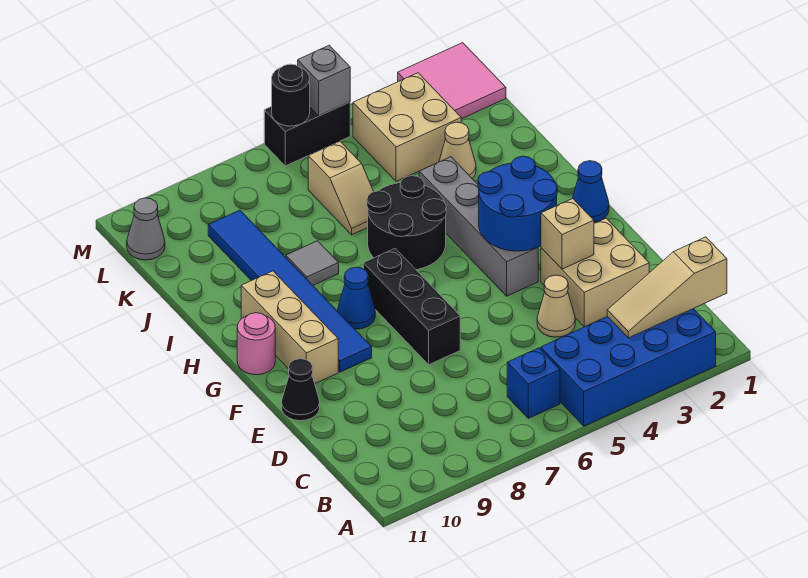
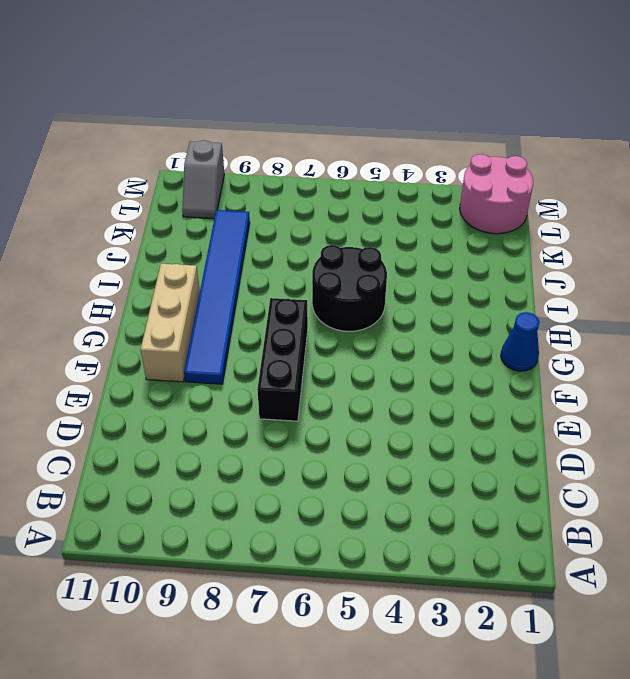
pink 2x2 round brick [460,154,533,234] -> pink 2x2 tile [398,43,506,119]
grey 1x2 slope [182,140,224,219] -> none
none -> blue 2x4 brick [541,309,716,426]
none -> blue 1x1 brick [507,348,560,418]
none -> tan 2x2 brick [541,218,649,327]

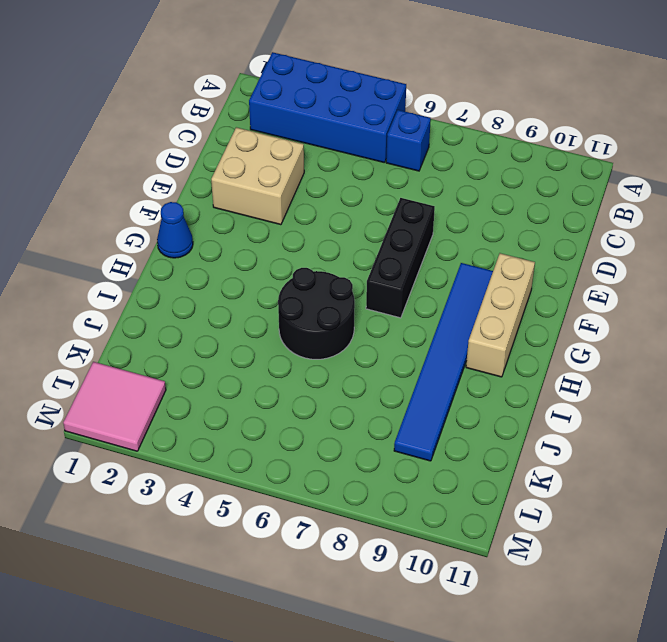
none -> tan 1x1 cone [537,275,575,337]
none -> black 1x1 cone [282,359,320,421]
none -> grey 1x4 brick [419,157,538,296]

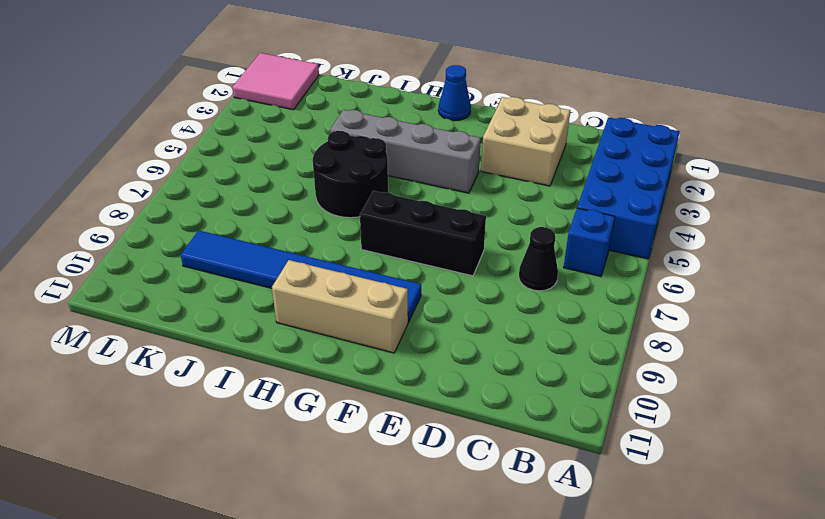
black 1x1 cone [519,227,558,291] -> black 1x1 cone moved to [282,359,320,421]
none -> tan 1x1 cone [537,275,575,337]
none -> blue 1x1 cone [337,267,375,329]
none -> pink 1x1 round brick [237,313,275,375]

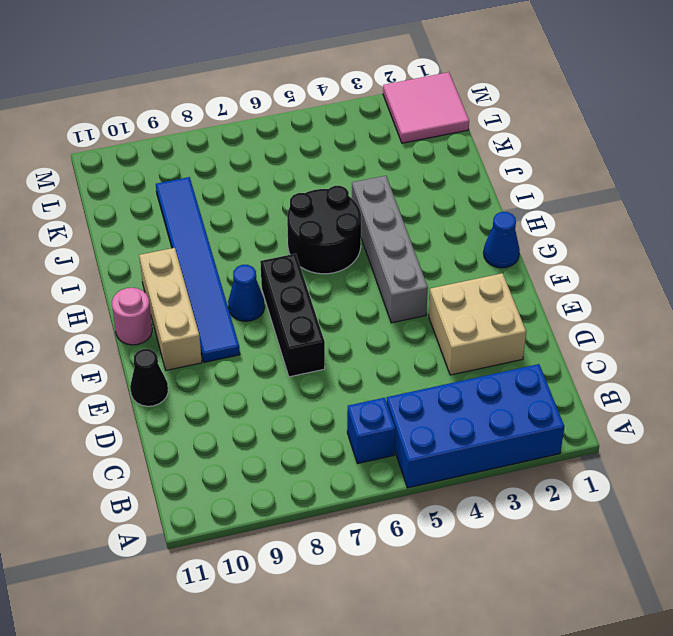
none -> tan 1x1 cone [537,275,575,337]
none -> grey 1x1 tile [286,241,339,285]
none -> tan 1x1 cone [439,122,476,179]

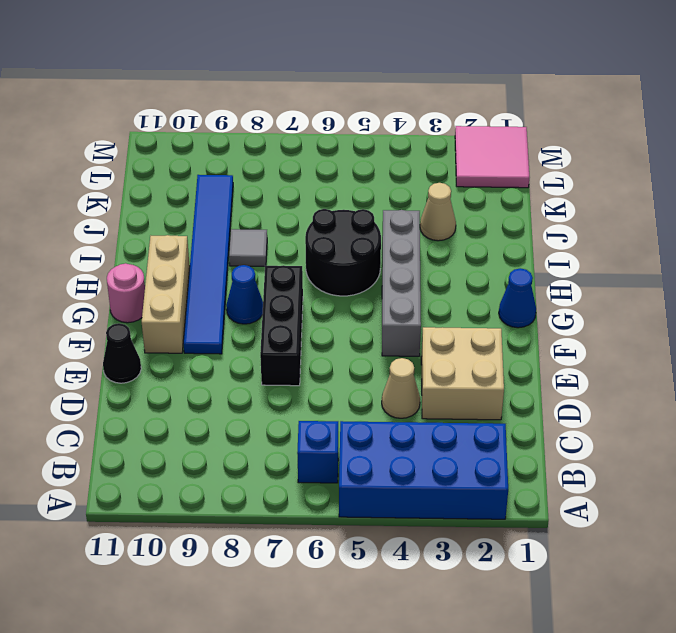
none -> tan 1x2 slope [308,141,374,235]
none -> tan 2x2 brick [353,73,461,181]
none -> grey 1x1 cone [127,198,165,260]

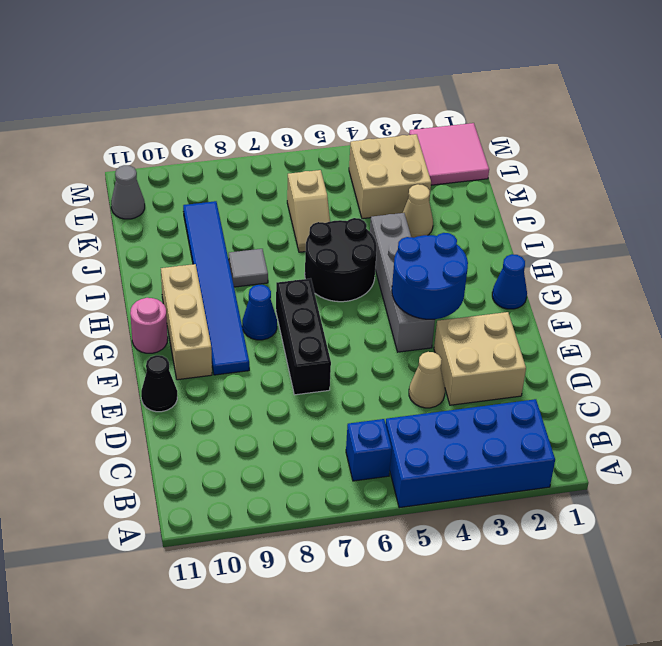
none -> black 1x2 brick [264,102,350,166]
none -> tan 1x3 slope [607,237,727,338]
none -> tan 1x1 brick [541,198,594,269]

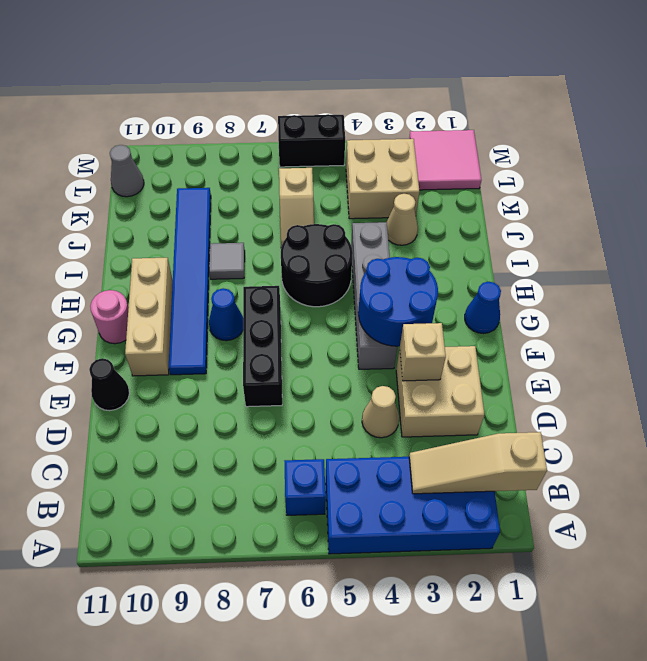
none -> grey 1x1 brick [298,45,350,116]
none -> black 1x1 round brick [272,64,310,126]

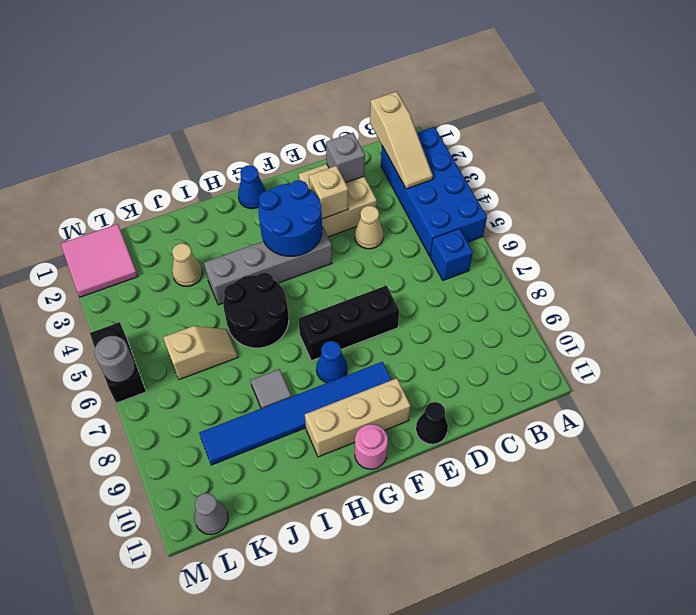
grey 1x1 brick [326,133,365,183] -> grey 1x1 brick moved to [298,45,350,116]
grey 1x1 round brick [94,336,135,383] -> black 1x1 round brick [272,64,310,126]
none -> tan 2x2 brick [353,73,461,181]

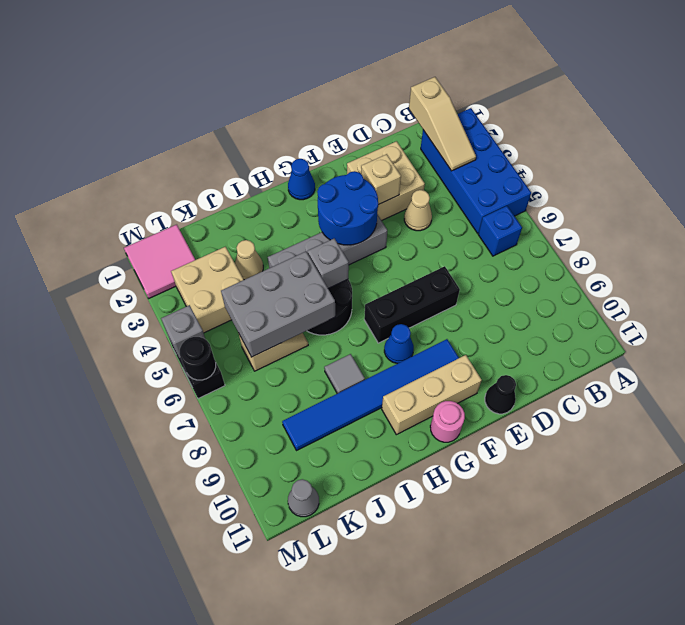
grey 1x1 brick [308,239,349,288] -> none
grey 2x3 brick [221,252,335,357] -> none

